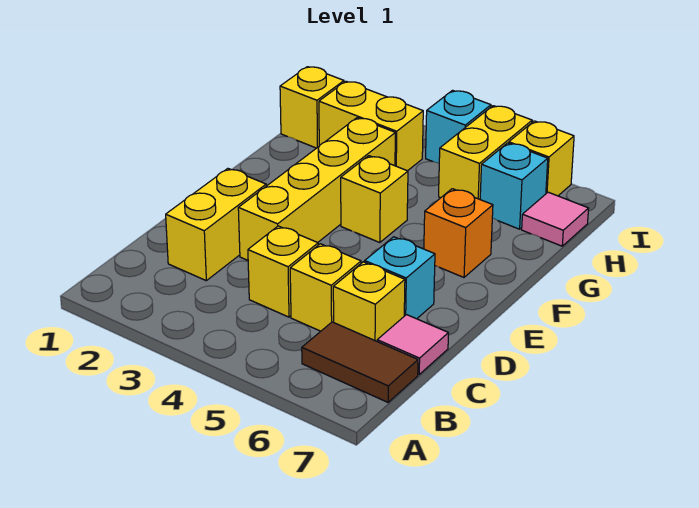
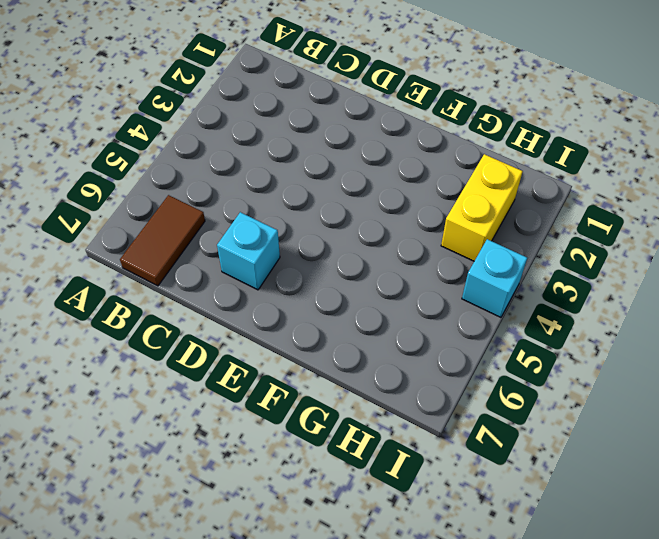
none -> yellow 1x2 brick [166,169,266,281]
none -> yellow 1x1 brick [248,226,318,317]
none -> yellow 1x1 brick [290,244,361,331]

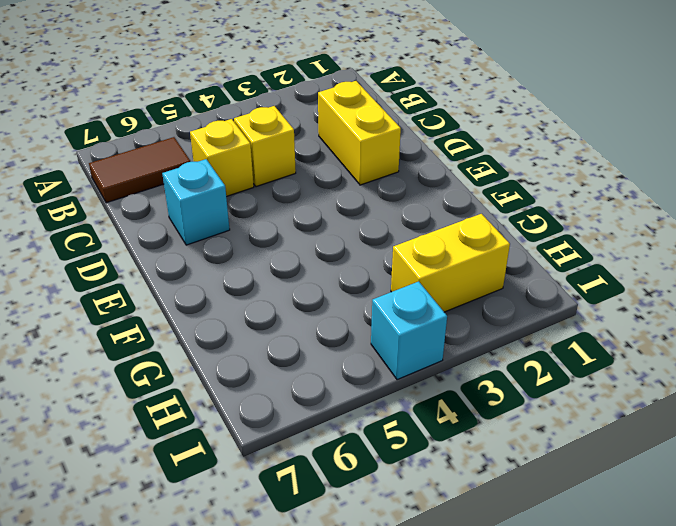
none -> yellow 1x1 brick [333,262,405,341]
none -> pink 1x1 tile [377,315,448,374]
none -> yellow 1x4 brick [238,118,395,260]

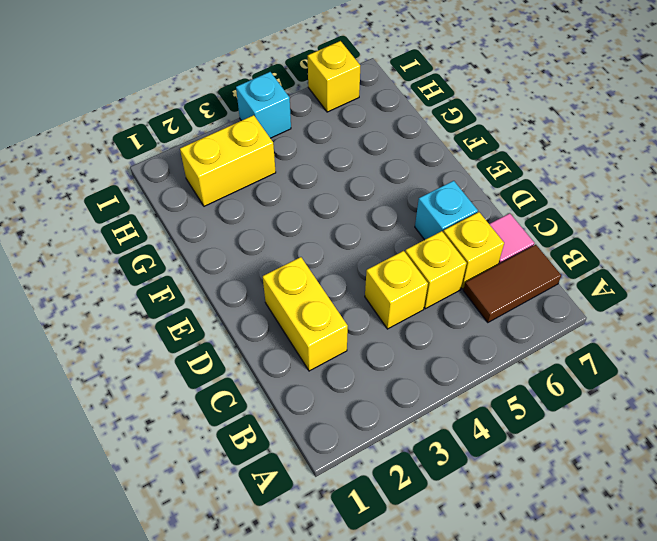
none -> yellow 1x4 brick [238,118,395,260]
none -> yellow 1x1 brick [341,156,408,243]
none -> orange 1x1 brick [424,189,493,277]

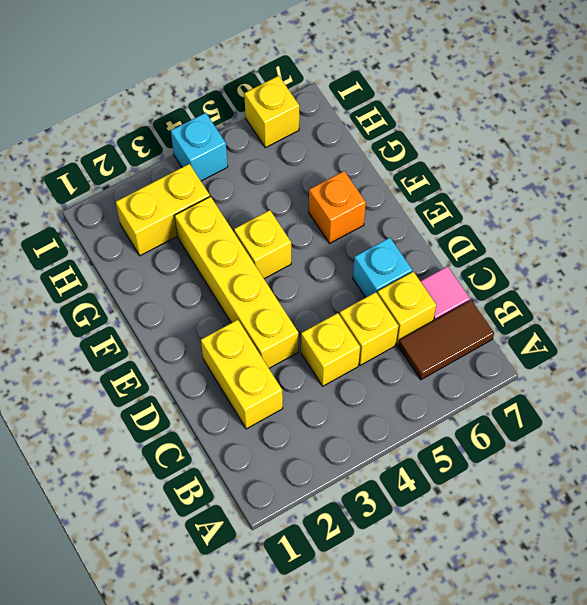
none -> yellow 1x1 brick [280,67,344,148]
none -> yellow 1x2 brick [439,106,532,199]
none -> cyan 1x1 brick [480,143,548,229]

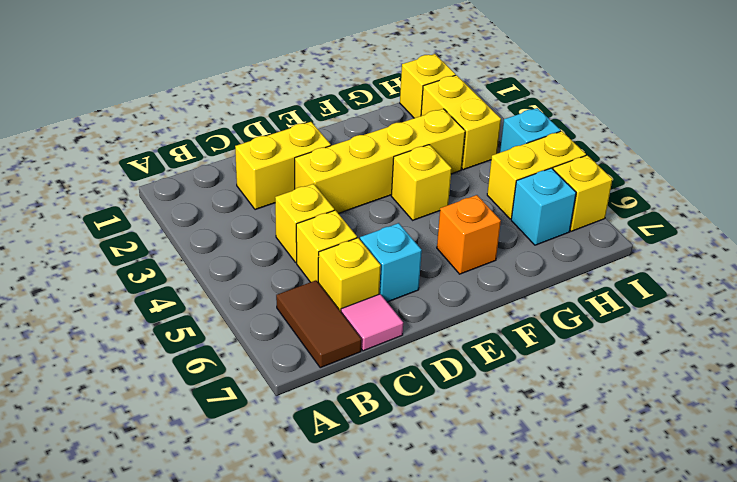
none -> pink 1x1 tile [522,192,589,246]

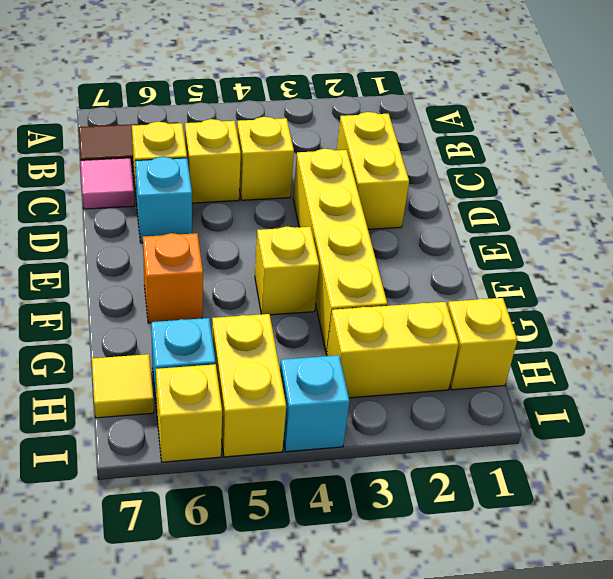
yellow 1x1 tile [92,354,154,418] -> pink 1x1 tile [522,192,589,246]

